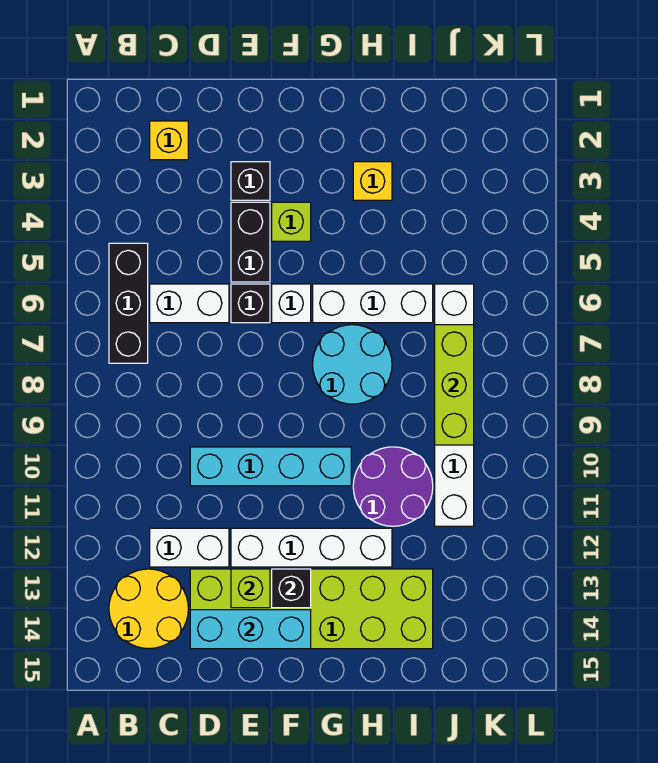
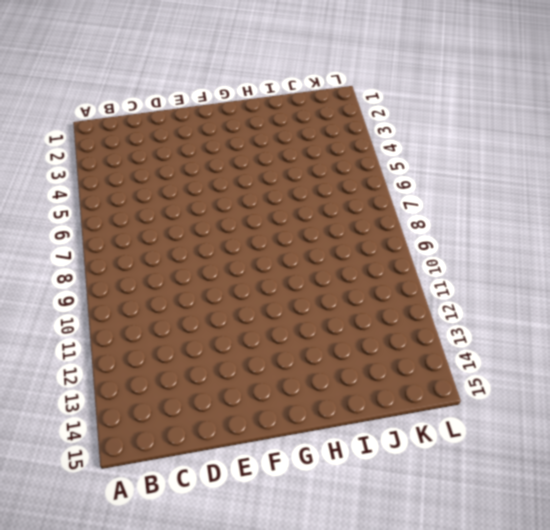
none -> black 1x3 brick [109,243,148,363]
none -> yellow 2x2 round brick [109,569,188,649]
none -> yellow 1x1 brick [150,121,188,160]

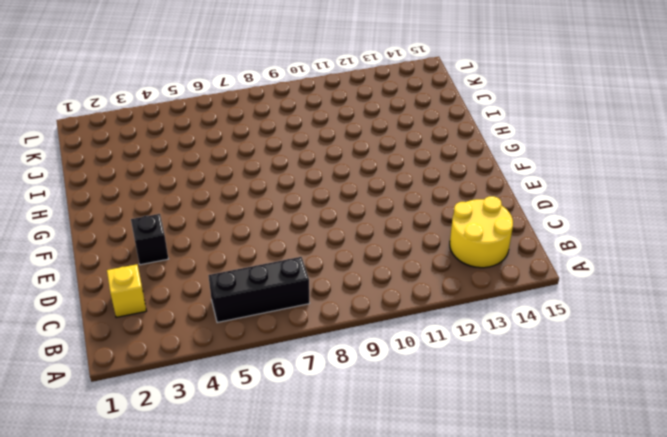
none -> white 1x2 brick [150,284,229,323]
none -> white 1x2 brick [150,528,229,567]
none -> cyan 1x4 brick [190,447,351,486]

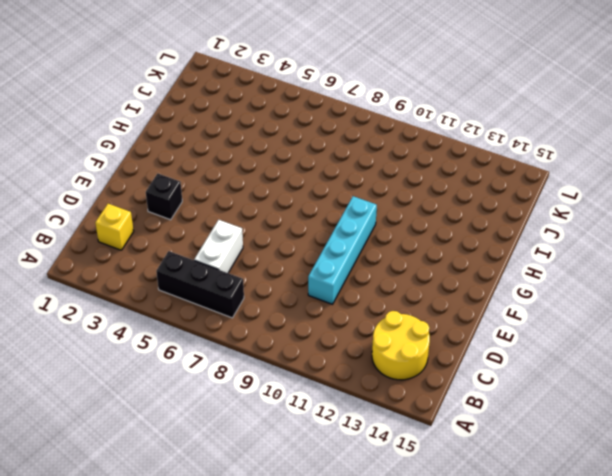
none -> white 1x2 brick [150,528,229,567]
none -> lime 2x6 brick [190,569,433,649]
none -> black 1x2 brick [231,202,270,282]

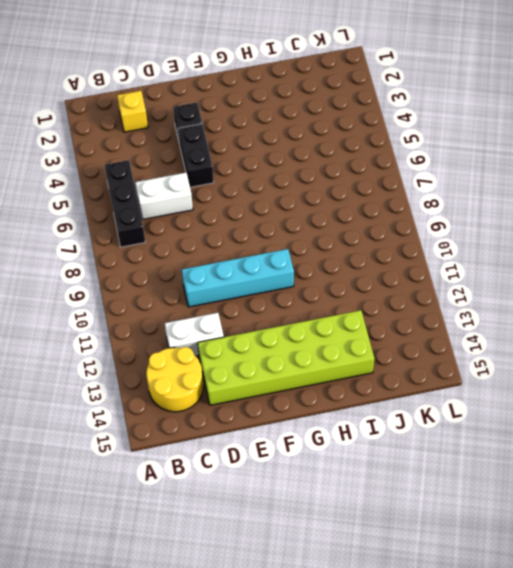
none -> black 1x1 brick [231,284,270,323]
none -> white 1x4 brick [231,528,392,567]
none -> lime 1x1 brick [272,202,311,241]

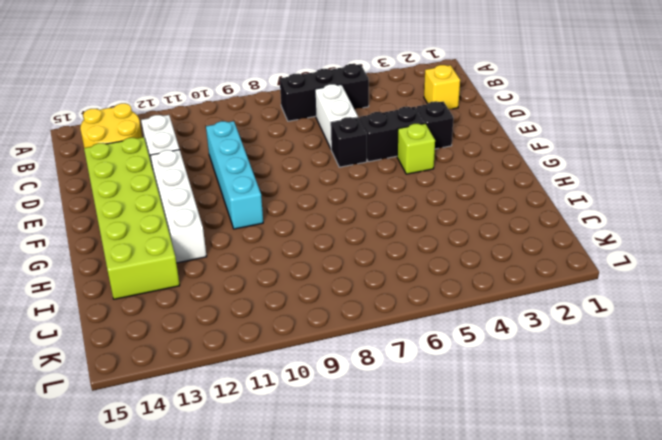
none -> white 1x1 brick [272,284,311,323]
none -> white 1x3 brick [313,284,433,323]
none -> cyan 2x2 round brick [313,325,392,404]

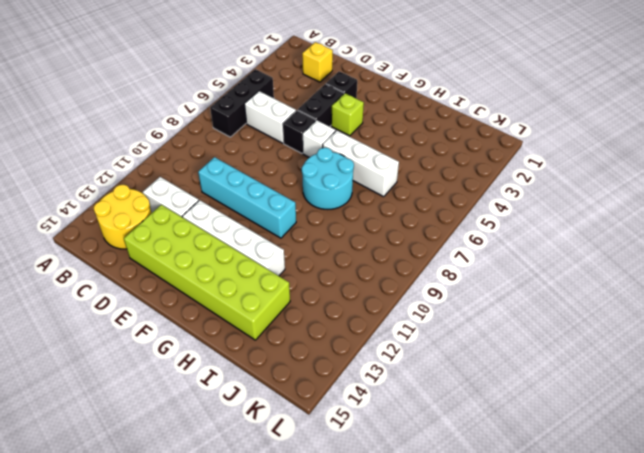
none -> yellow 1x1 brick [353,162,392,200]
none -> purple 2x2 round brick [353,447,433,526]
none -> white 1x6 brick [435,284,474,526]

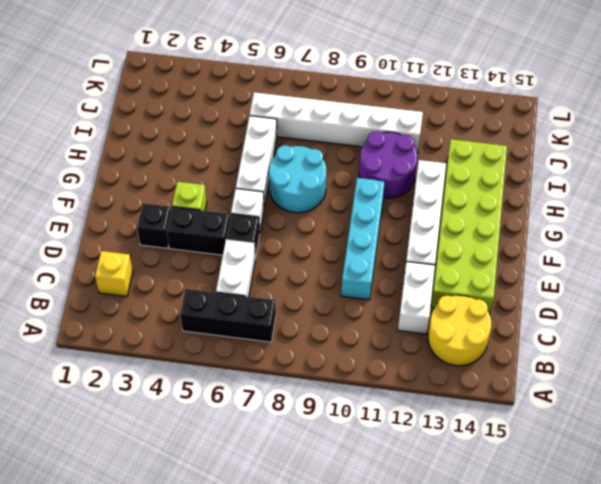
none -> yellow 1x1 brick [353,162,392,200]
none -> cyan 1x3 brick [190,610,311,649]
none -> lime 1x1 brick [231,569,270,608]

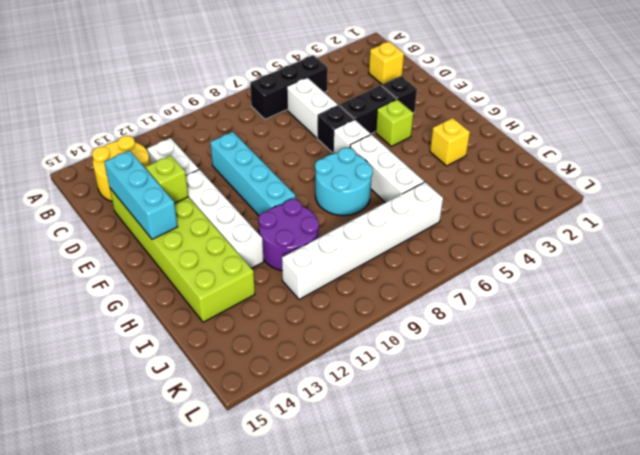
none -> black 1x1 brick [272,569,311,608]
none -> lime 1x3 brick [435,325,474,445]

